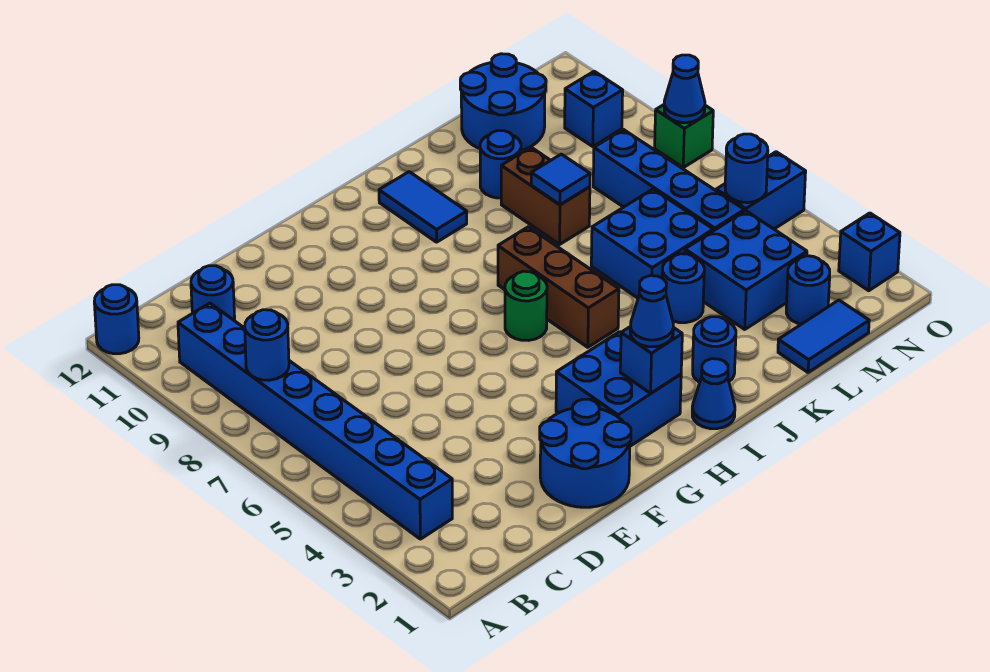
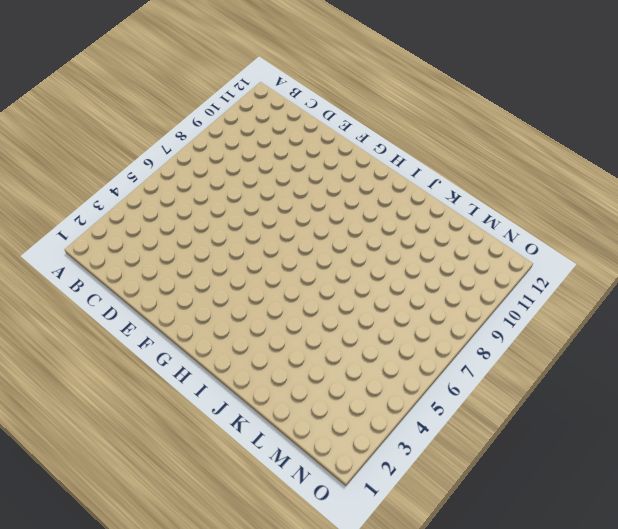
none -> blue 1x1 round brick [94,285,139,354]
none -> blue 1x8 brick [178,303,452,539]
none -> blue 1x1 round brick [191,266,235,320]

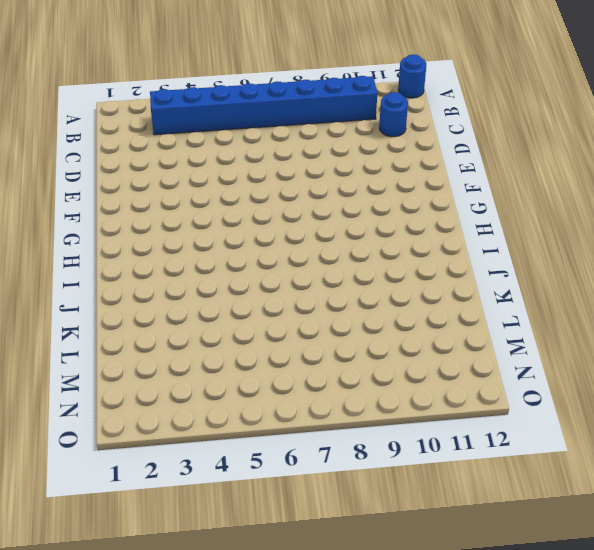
none -> blue 2x2 round brick [540,399,631,507]
none -> blue 2x2 brick [556,332,681,446]
none -> green 1x1 round brick [505,271,547,340]

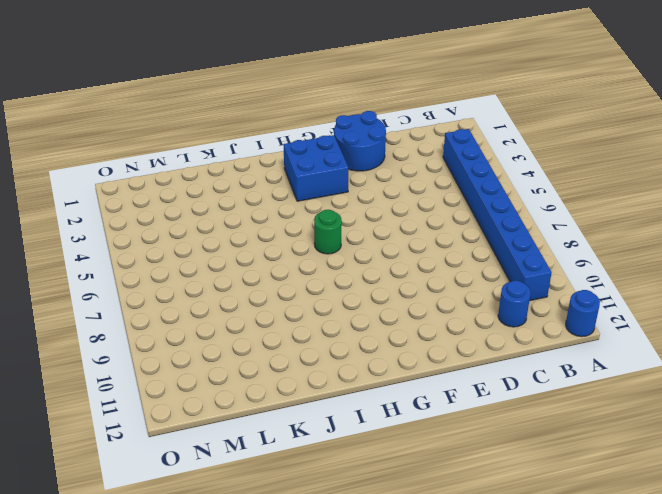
none -> blue 1x1 cone [692,359,735,429]
none -> brown 1x3 brick [498,227,619,347]
none -> blue 1x2 tile [379,172,467,242]

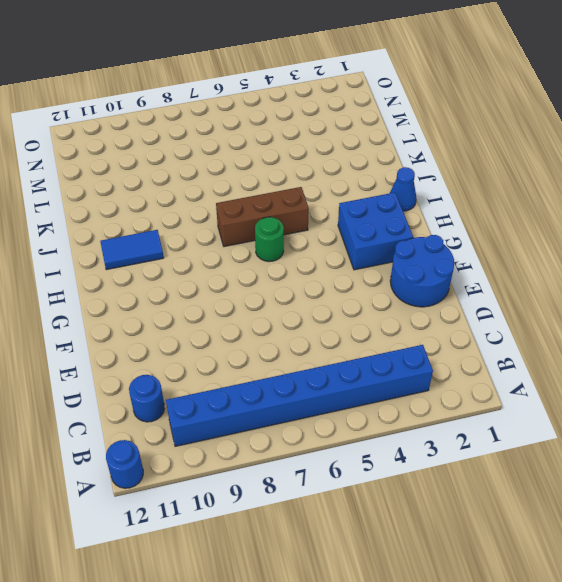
none -> blue 1x1 round brick [693,317,736,382]
none -> blue 1x1 round brick [662,254,704,323]
none -> blue 2x2 brick [591,189,713,298]

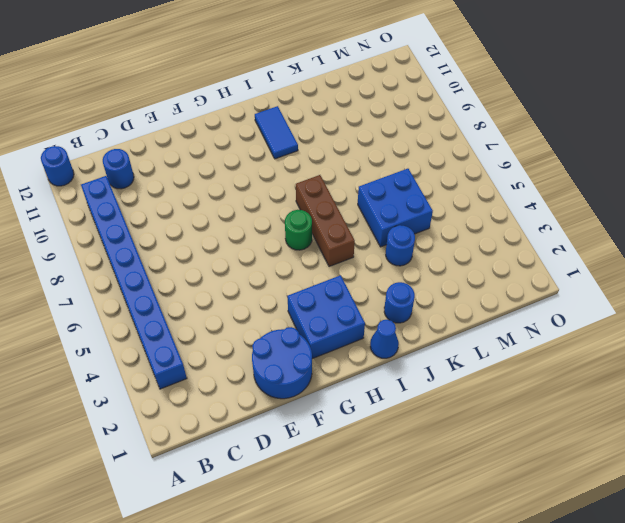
none -> brown 1x2 brick [501,147,590,244]
none -> blue 1x1 round brick [480,131,521,198]
none -> blue 1x2 tile [778,300,869,372]

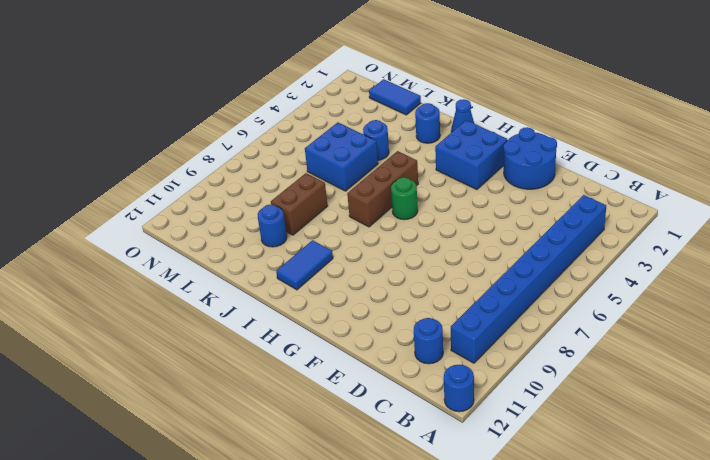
none -> blue 2x2 brick [685,211,807,329]
none -> blue 2x2 round brick [460,54,546,151]
none -> blue 1x1 round brick [786,256,830,324]

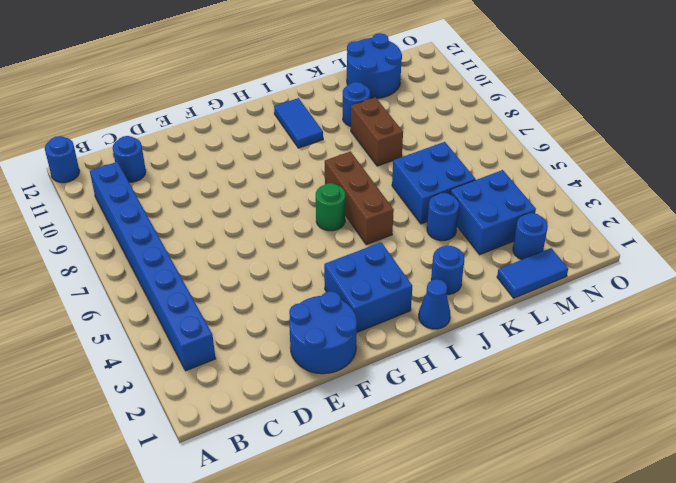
none -> blue 1x4 brick [593,129,744,231]
none -> blue 1x2 brick [716,152,806,229]
none -> blue 1x1 brick [565,71,623,146]

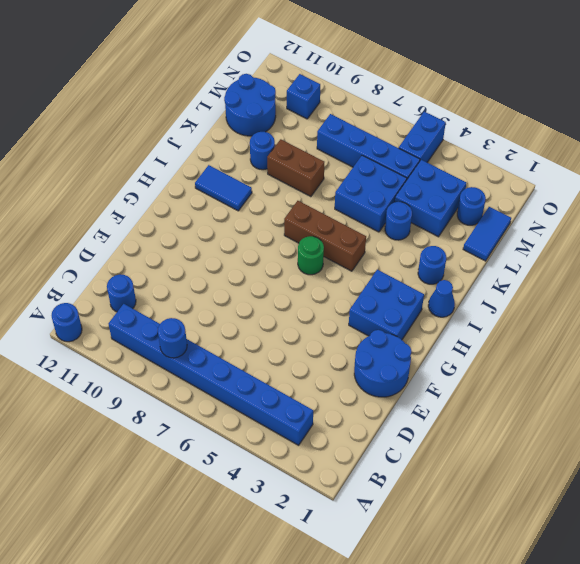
none -> blue 1x1 brick [839,213,900,291]
none -> green 1x1 brick [655,105,713,167]
none -> blue 1x1 brick [620,327,682,393]

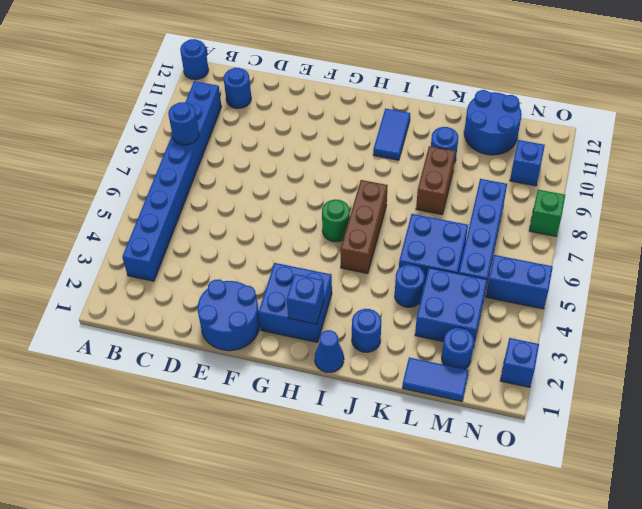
none -> blue 1x1 tile [531,154,590,205]
none -> blue 1x1 round brick [725,134,768,203]
none -> blue 1x1 cone [664,55,705,123]

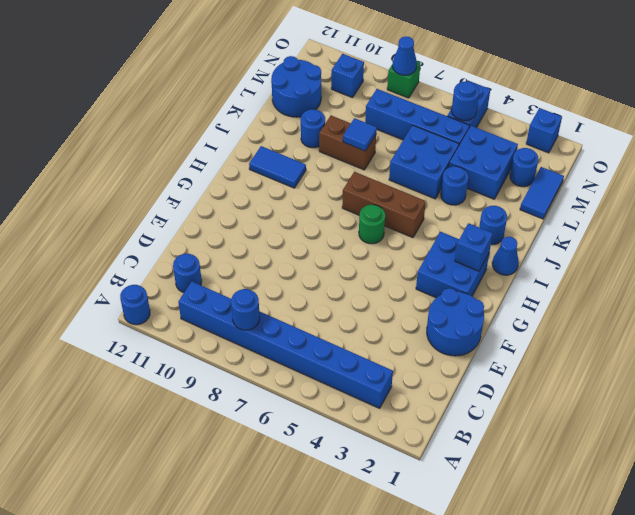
none -> blue 1x1 cone [630,276,673,347]

